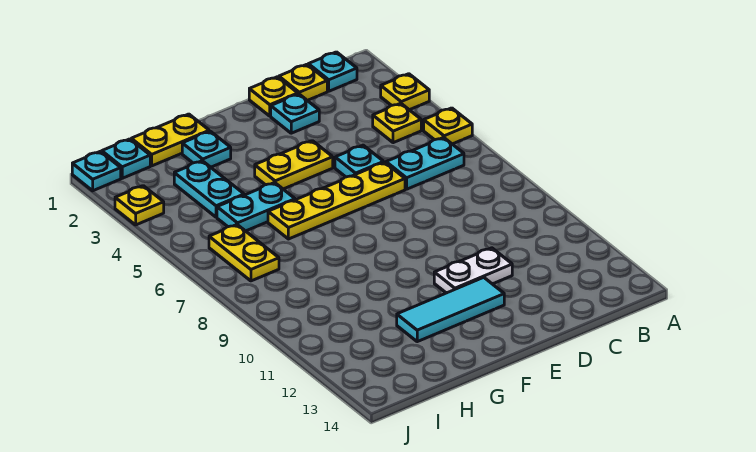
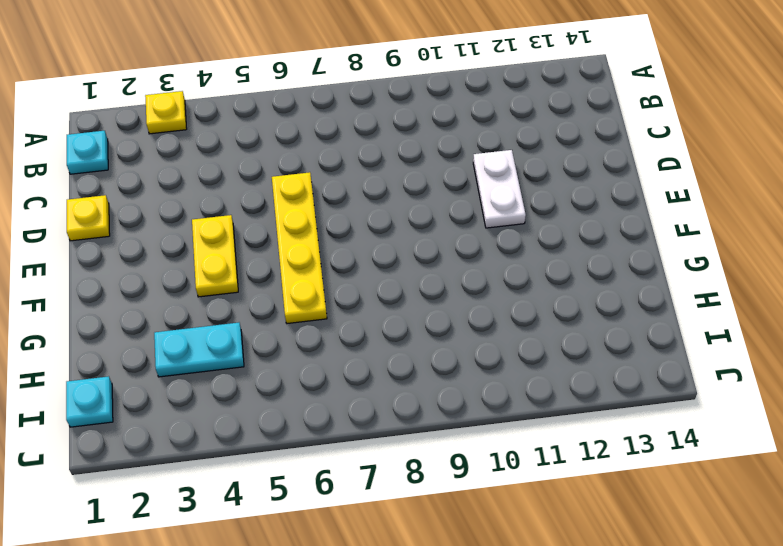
none -> yellow 1x1 plate [424,108,472,144]
none -> yellow 1x1 plate [373,103,421,143]
none -> cyan 1x2 plate [386,137,464,189]

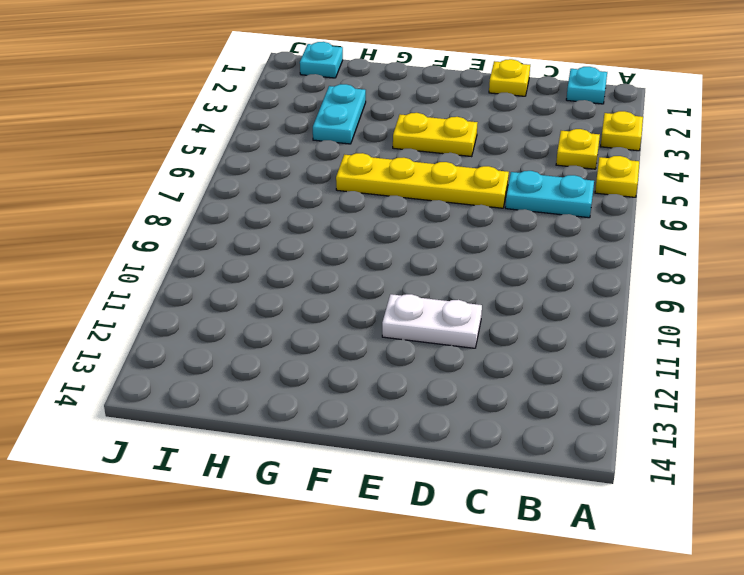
none -> yellow 1x1 plate [279,64,327,100]
none -> cyan 1x1 plate [271,94,319,133]
none -> cyan 1x1 plate [335,145,384,177]

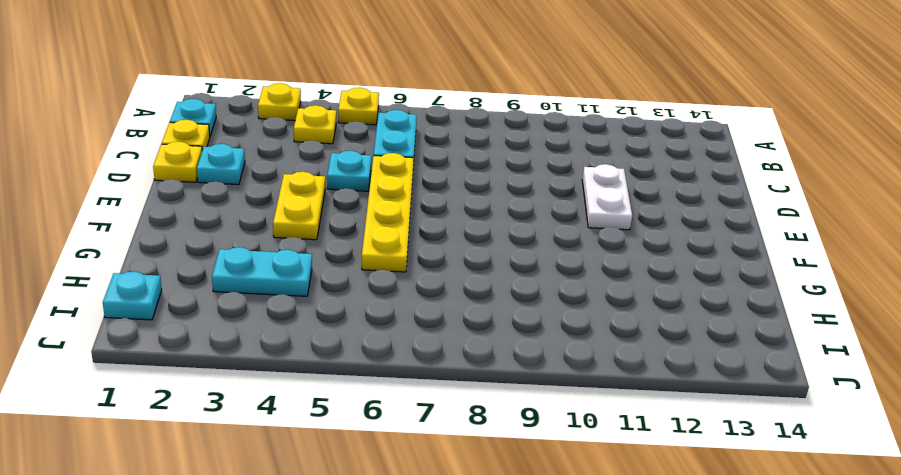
none -> cyan 1x3 tile [397,277,504,342]
none -> yellow 1x2 plate [131,114,209,166]
none -> cyan 1x1 plate [182,131,231,167]

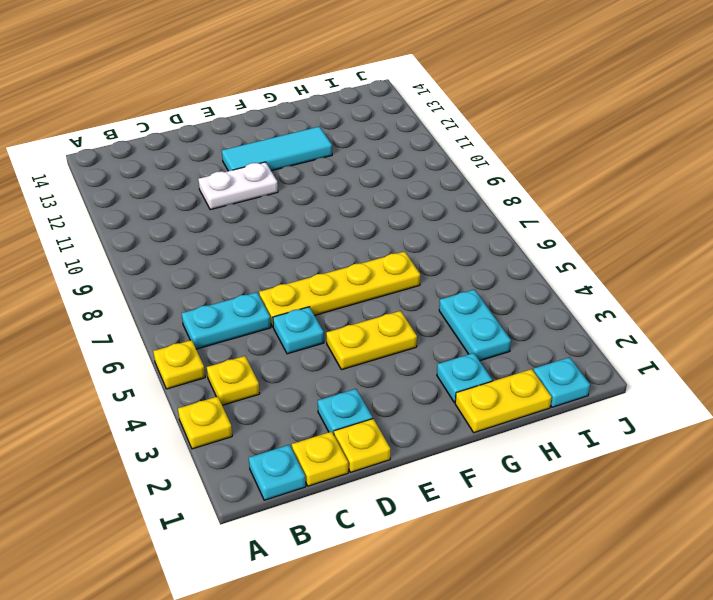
none -> cyan 1x2 plate [217,183,295,231]
none -> yellow 1x2 plate [209,225,279,281]
none -> cyan 1x1 plate [72,151,121,191]

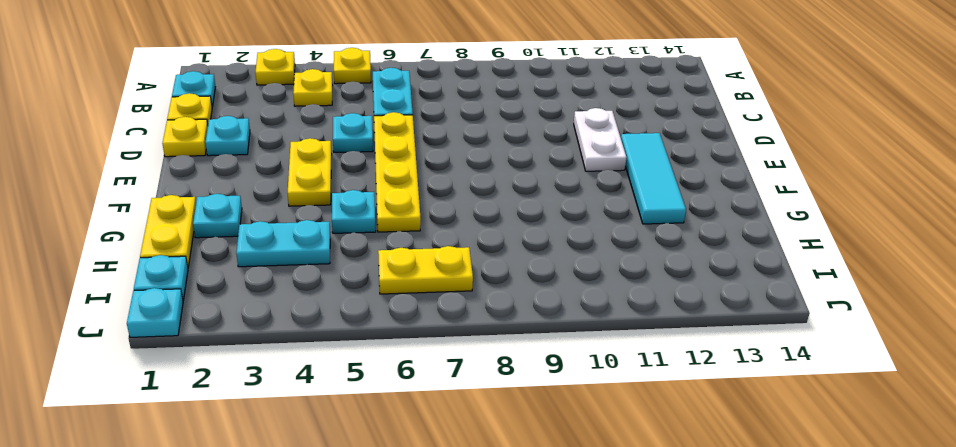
cyan 1x1 plate [332,190,376,233] -> cyan 1x2 plate [217,183,295,231]
none -> yellow 1x1 plate [115,186,164,225]

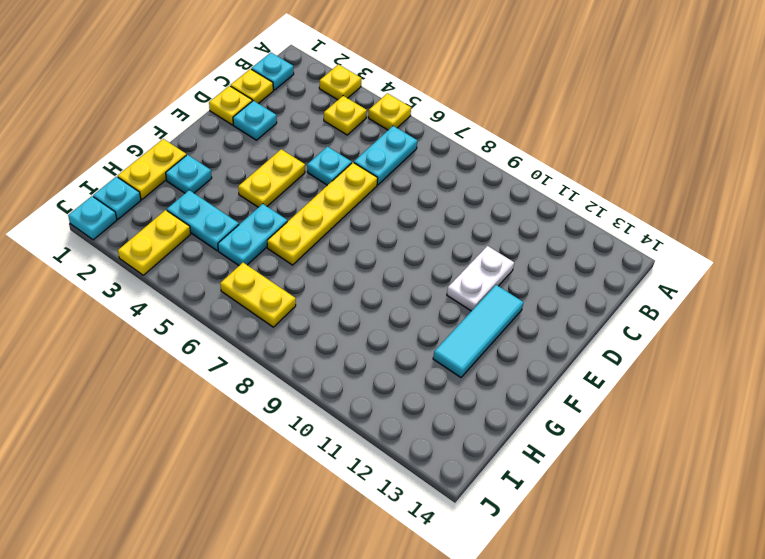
yellow 1x2 plate [118,210,191,275] -> yellow 1x1 plate [115,186,164,225]

